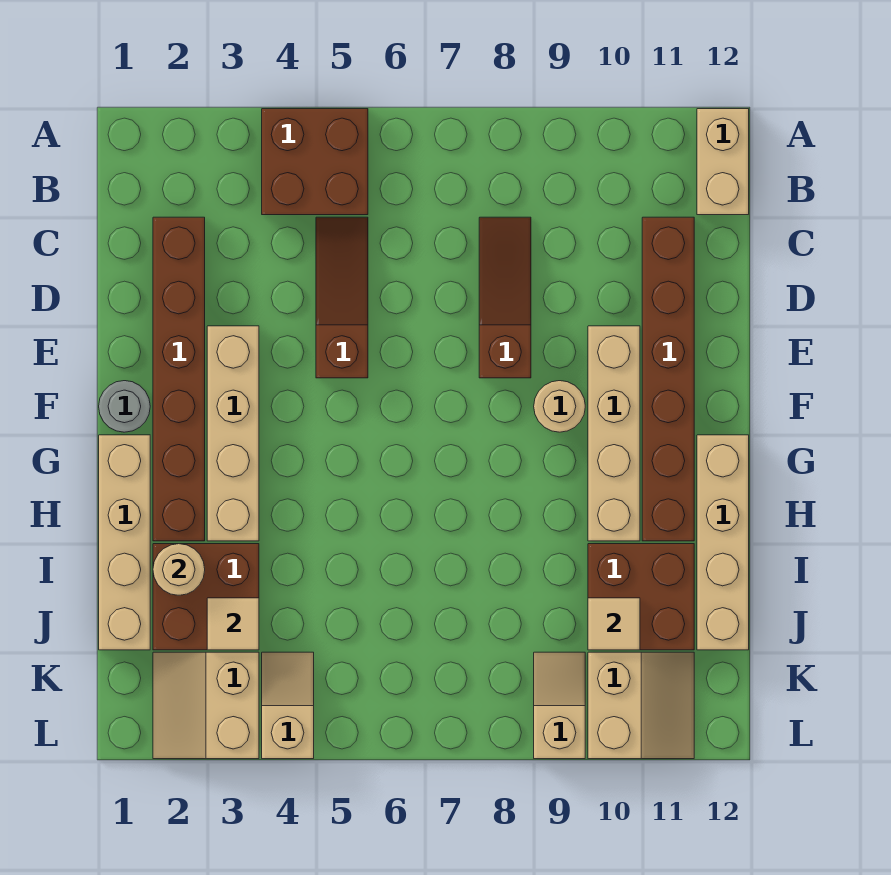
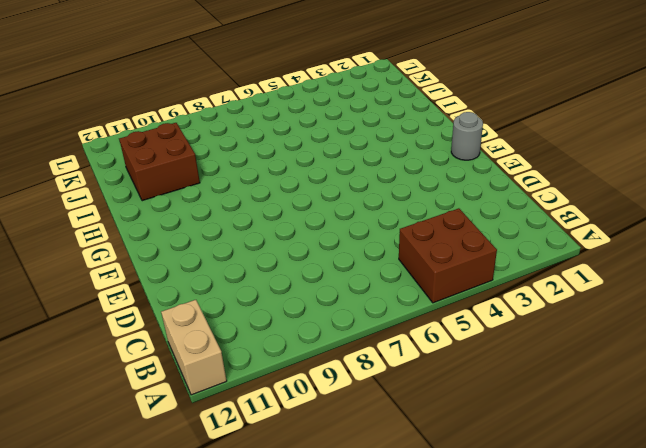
none -> brown 1x6 brick [153,217,205,541]
none -> brown 1x3 slope [316,217,368,378]
none -> brown 1x3 slope [479,217,531,378]

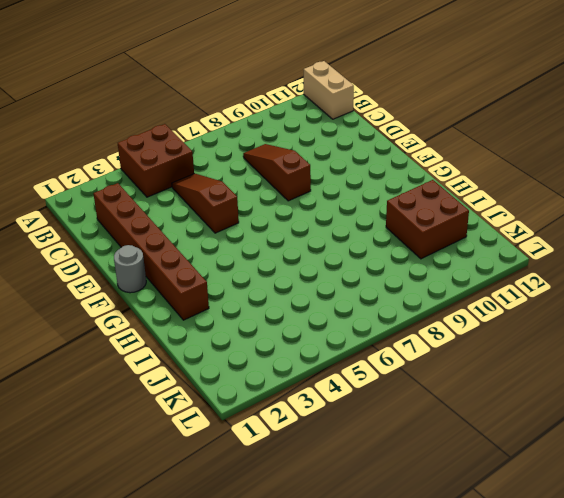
none -> brown 1x6 brick [642,217,694,541]
none -> tan 1x4 brick [207,326,259,541]
none -> tan 1x4 brick [588,326,640,541]

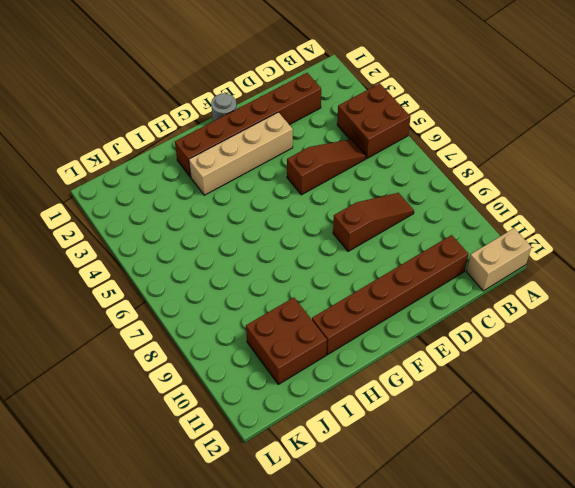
none -> tan 1x4 brick [588,326,640,541]
none -> tan 1x1 round brick [534,381,585,432]
none -> tan 1x4 brick [99,435,150,650]

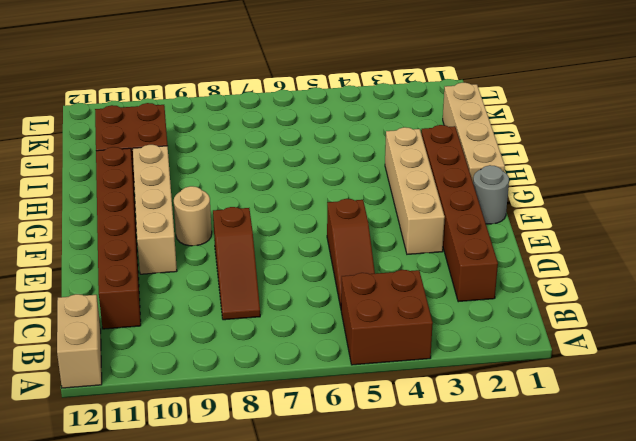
none -> tan 1x4 brick [697,435,749,650]
none -> brown 2x2 brick [153,544,259,650]
none -> tan 2x2 slope [153,652,259,759]

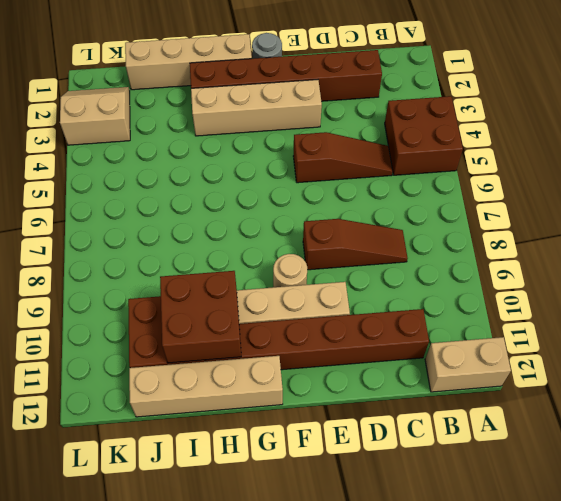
brown 2x2 brick [160,271,241,363] -> brown 2x2 brick moved to [153,544,259,650]
none -> tan 1x2 slope [262,652,314,759]
none -> tan 1x2 slope [534,652,585,759]
none -> tan 2x2 slope [588,652,694,759]

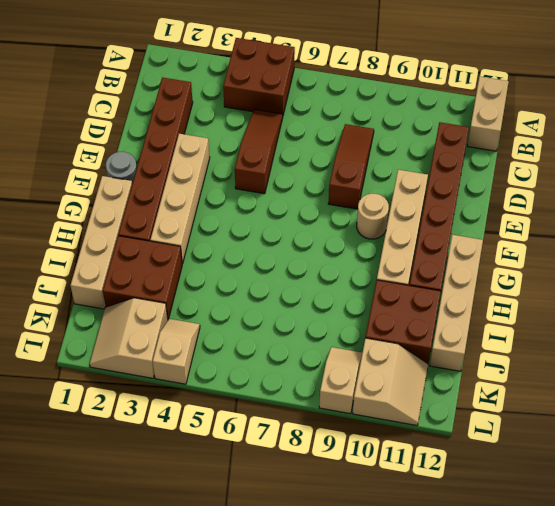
none -> tan 1x1 round brick [153,544,205,595]
none -> tan 1x1 tile [207,598,259,650]
none -> tan 1x1 tile [588,598,640,650]

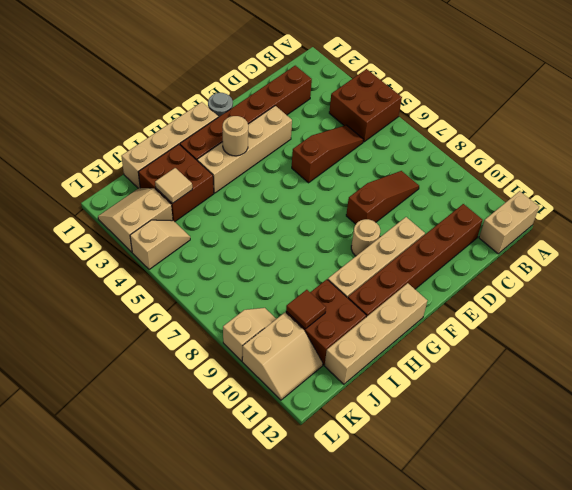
tan 1x1 round brick [222,116,248,156] -> tan 1x1 round brick moved to [153,544,205,595]
brown 1x1 tile [286,290,326,329] -> tan 1x1 tile [588,598,640,650]

